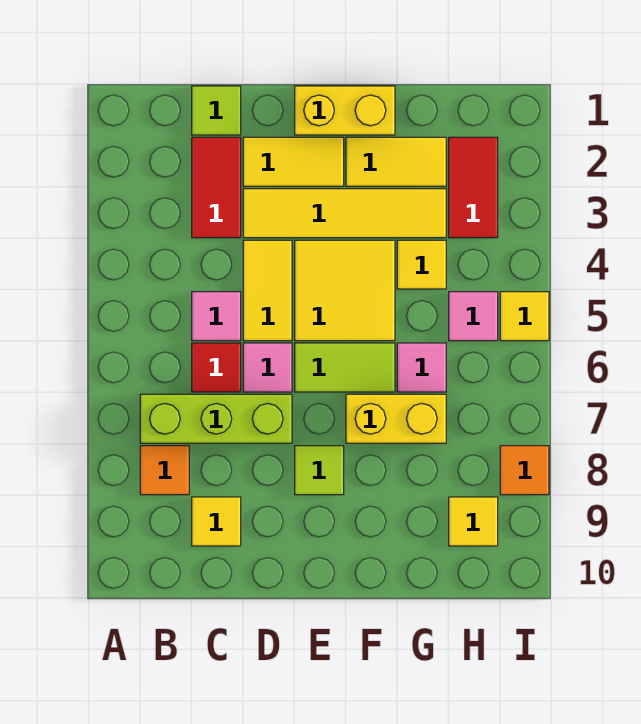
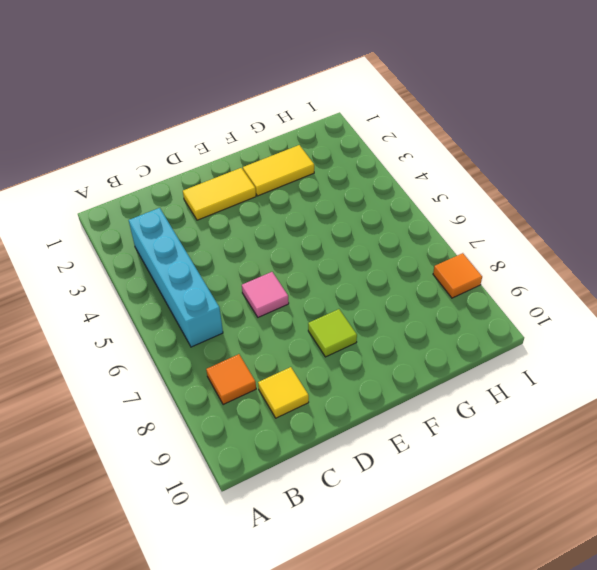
cyan 1x4 brick [129,208,223,347] -> none
none -> lime 1x3 brick [140,394,292,443]
none -> lime 1x1 tile [192,86,241,135]
none -> red 1x2 tile [192,137,241,238]

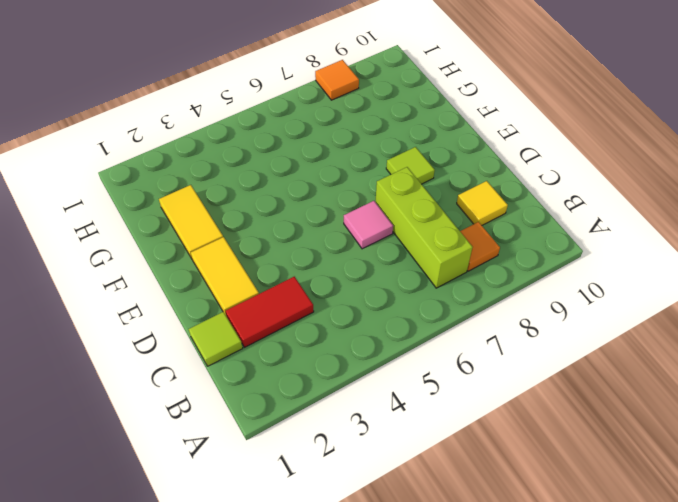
none -> pink 1x1 tile [192,292,241,341]
none -> red 1x1 tile [192,343,241,392]
none -> yellow 1x4 tile [243,189,446,238]

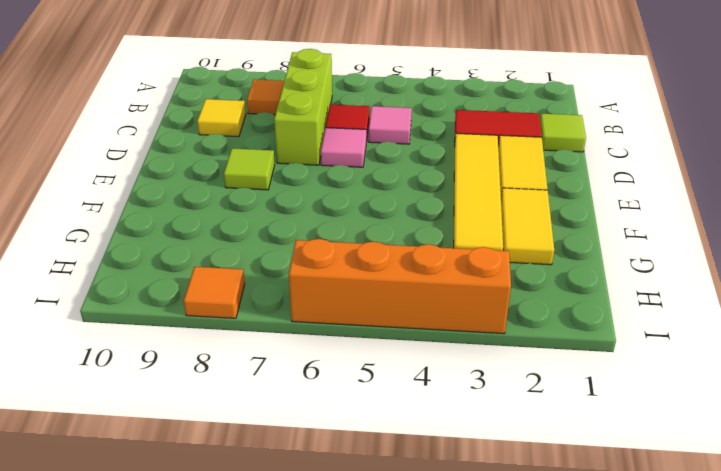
orange 1x4 brick [289,239,511,334] -> yellow 1x1 tile [500,292,549,341]
none -> yellow 1x2 tile [243,240,292,341]
none -> yellow 1x2 brick [295,86,395,135]
none -> yellow 2x2 tile [295,240,395,341]

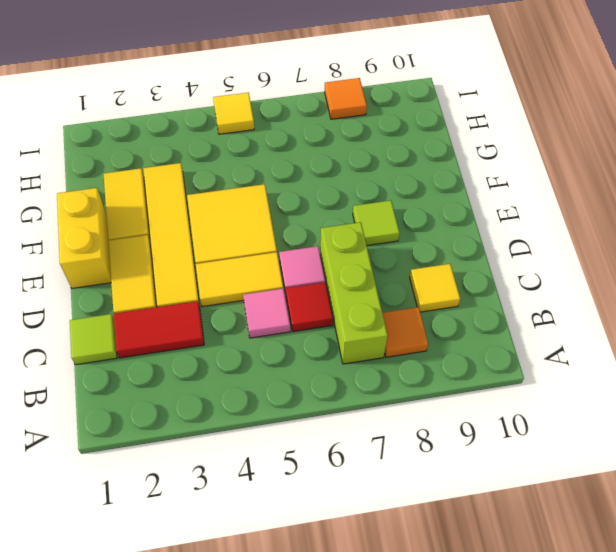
none -> lime 1x2 tile [295,343,395,392]
none -> yellow 1x2 brick [346,394,446,443]
none -> yellow 1x1 tile [397,240,446,289]

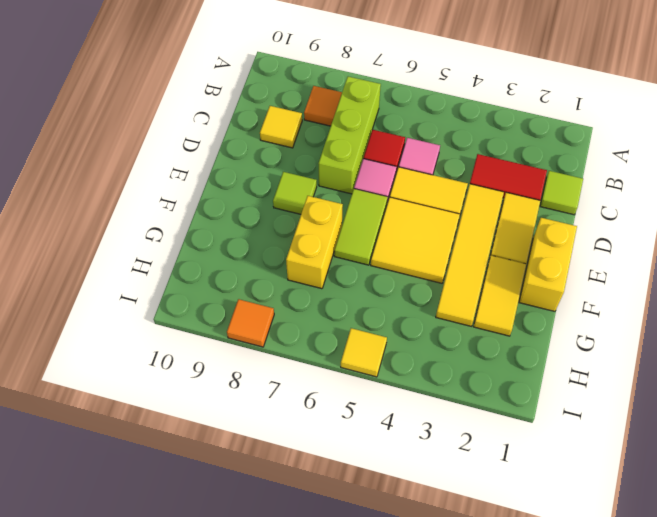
none -> yellow 1x1 tile [397,240,446,289]
none -> pink 1x1 tile [397,343,446,392]
none -> red 1x2 tile [449,137,498,238]

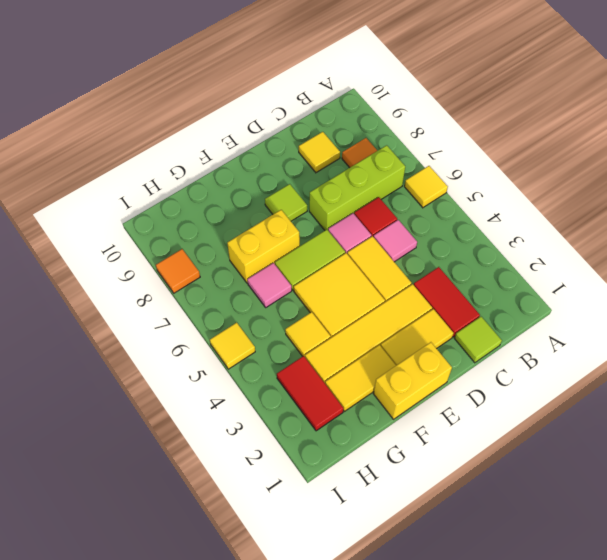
yellow 1x1 tile [404,166,448,208] -> yellow 1x1 tile moved to [449,497,498,546]
none -> pink 1x1 tile [449,292,498,341]

